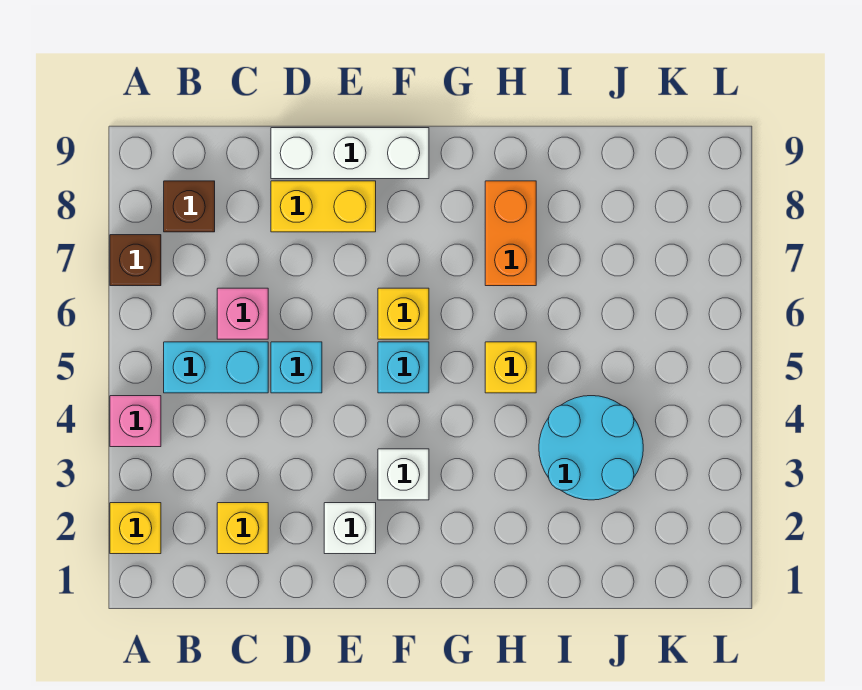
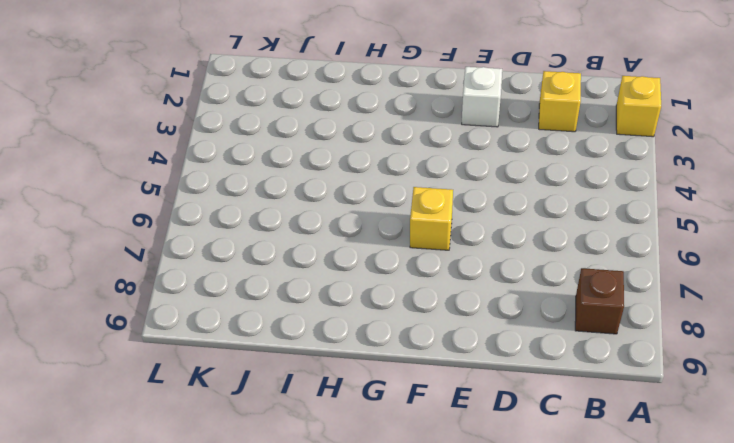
none -> pink 1x1 brick [110,396,161,447]
none -> brown 1x1 brick [110,235,161,286]
none -> cyan 1x2 brick [164,342,268,393]

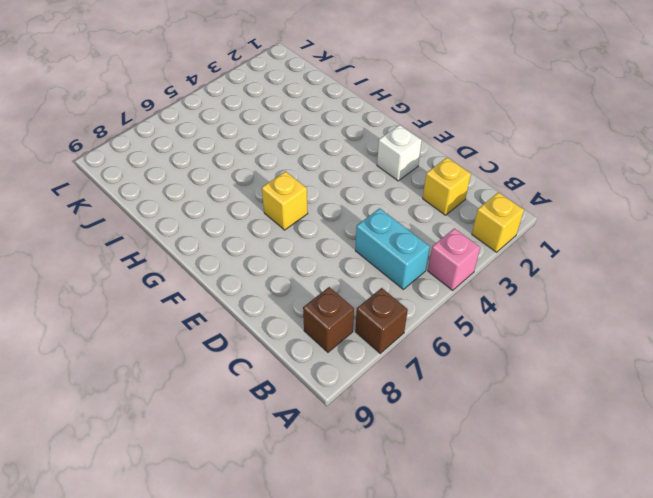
none -> pink 1x1 brick [217,288,268,339]
none -> cyan 1x1 brick [271,342,322,393]
none -> yellow 1x2 brick [271,181,376,232]

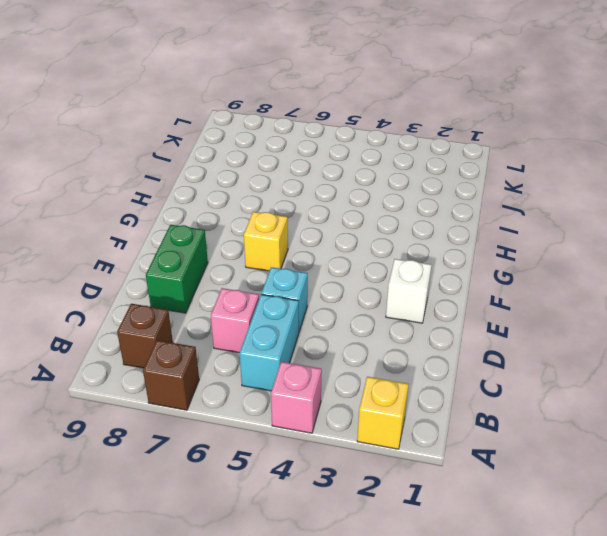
green 1x2 brick [146,225,208,313] -> yellow 1x2 brick [271,181,376,232]
none -> yellow 1x1 brick [217,503,268,554]
none -> white 1x3 brick [271,128,429,179]
none -> white 1x1 brick [378,449,429,500]

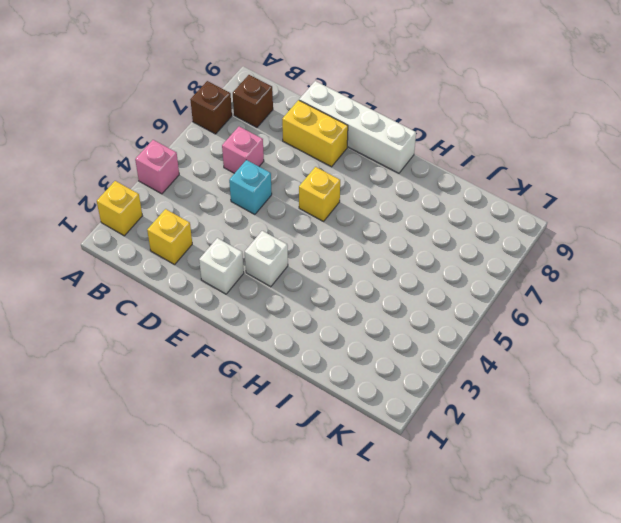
white 1x4 brick [299,81,416,173] -> white 1x3 brick [271,128,429,179]
none -> cyan 1x2 brick [164,342,268,393]
none -> cyan 1x1 brick [378,342,429,393]
none -> yellow 1x1 brick [485,342,536,393]

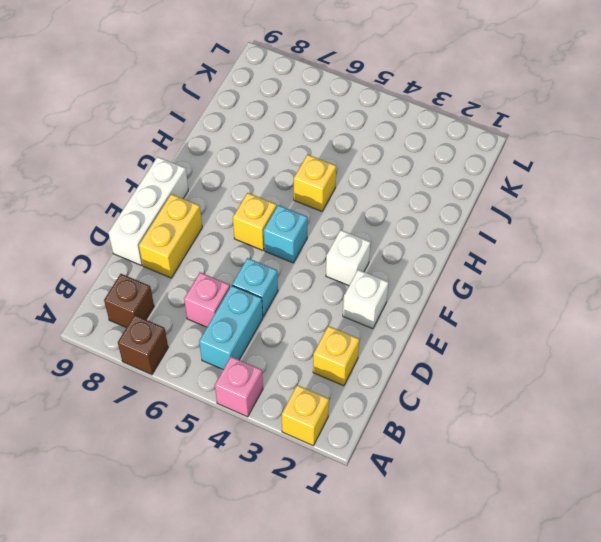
none -> orange 1x2 brick [485,181,536,286]
none -> cyan 2x2 round brick [539,396,643,500]

